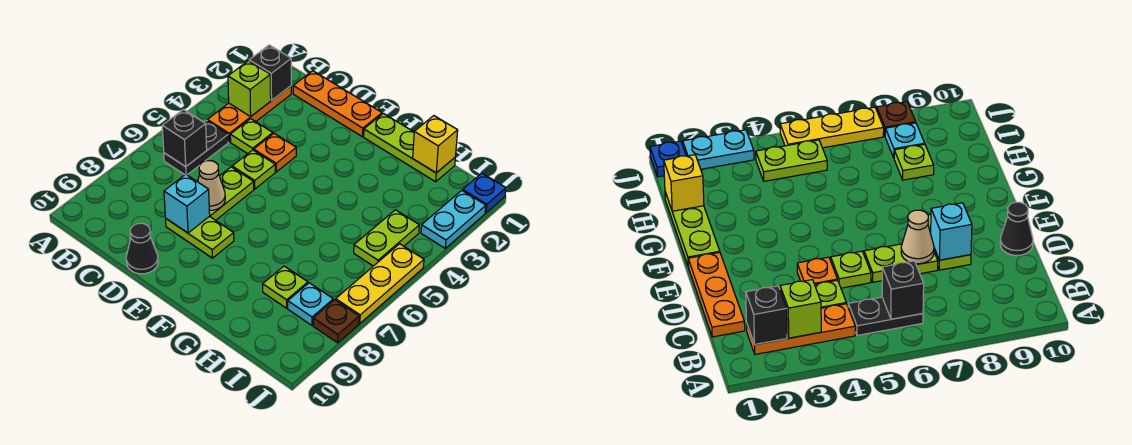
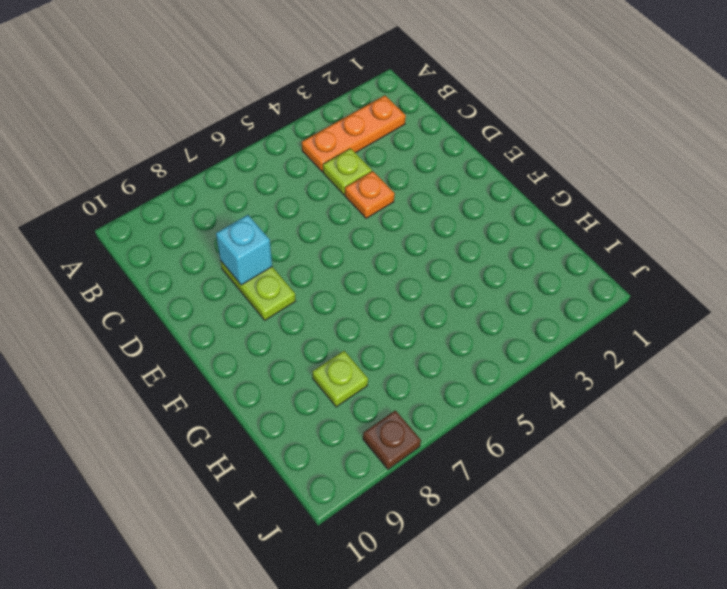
none -> black 1x2 plate [164,120,228,175]
none -> orange 1x3 plate [293,71,382,137]
none -> lime 1x1 plate [232,150,275,189]

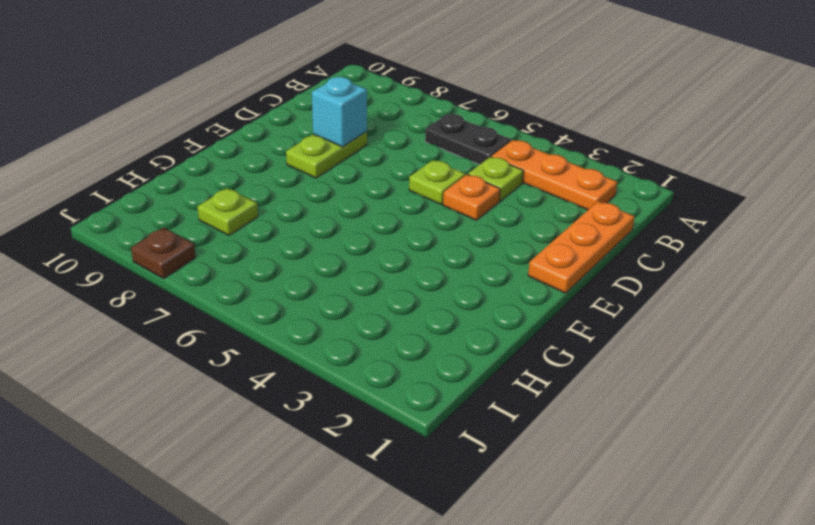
none -> lime 1x2 plate [209,167,254,220]
none -> black 1x1 cone [126,223,158,274]
none -> lime 1x3 plate [364,113,455,182]

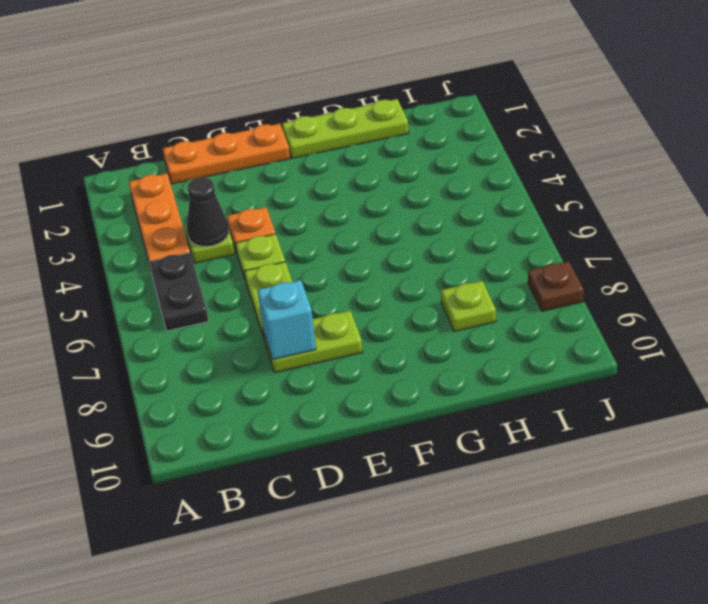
black 1x1 cone [187,178,229,247] -> black 1x1 cone moved to [126,223,158,274]
none -> lime 1x2 plate [354,210,419,266]
none -> cyan 1x1 plate [288,283,333,325]
none -> blue 1x1 plate [463,173,506,213]

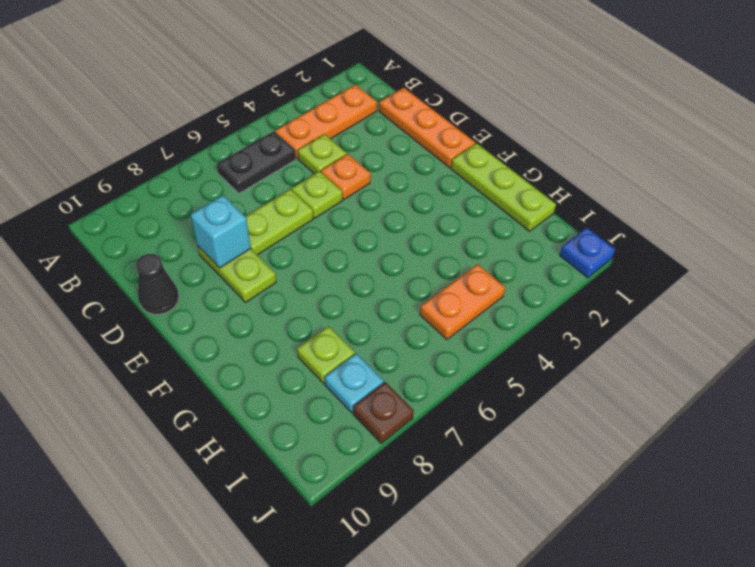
orange 1x2 plate [420,264,505,339] -> lime 1x2 plate [354,210,419,266]
none -> cyan 1x2 plate [421,190,486,248]
none -> yellow 1x3 plate [336,244,424,323]
none -> black 1x1 brick [249,45,291,100]

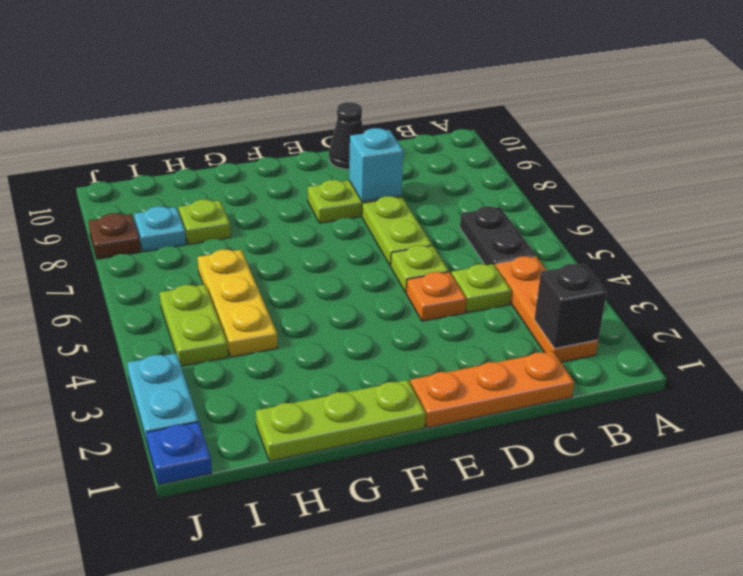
yellow 1x3 plate [198,250,278,357] -> yellow 1x3 plate moved to [336,244,424,323]
none -> lime 1x1 brick [228,61,271,117]
none -> black 1x1 brick [162,110,207,167]
none -> tan 1x1 cone [198,161,225,211]

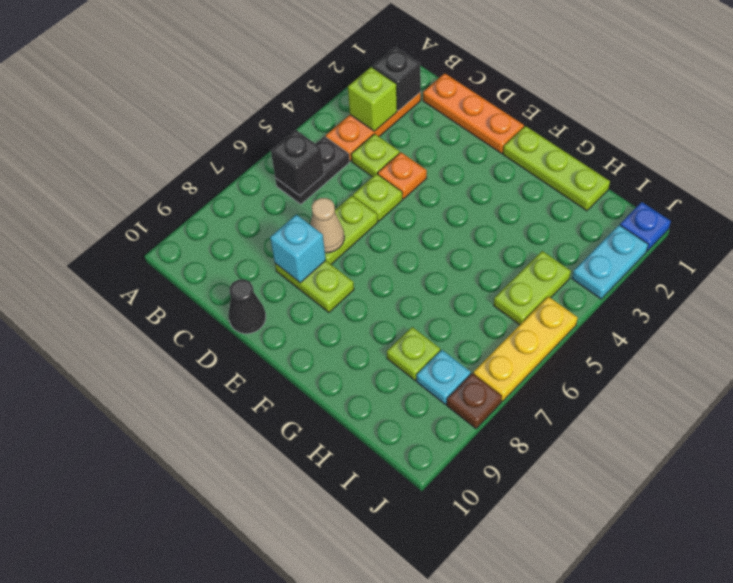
none -> yellow 1x1 brick [413,116,458,173]

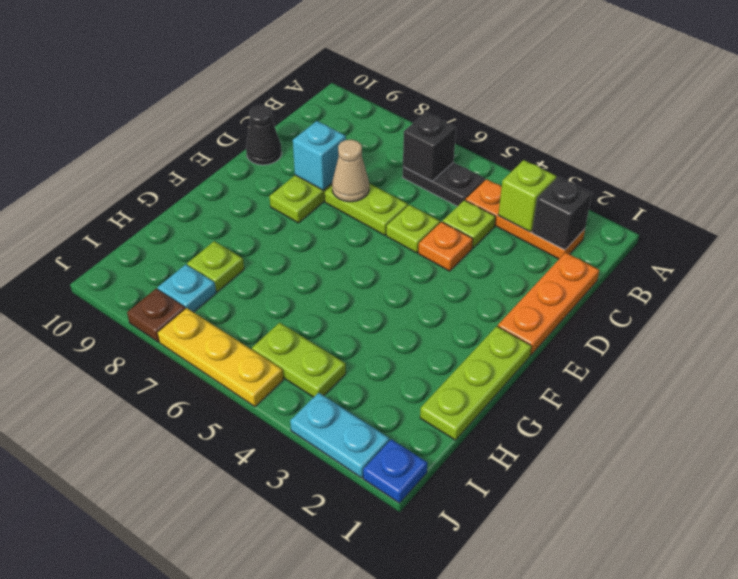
none -> yellow 1x1 brick [413,116,458,173]

